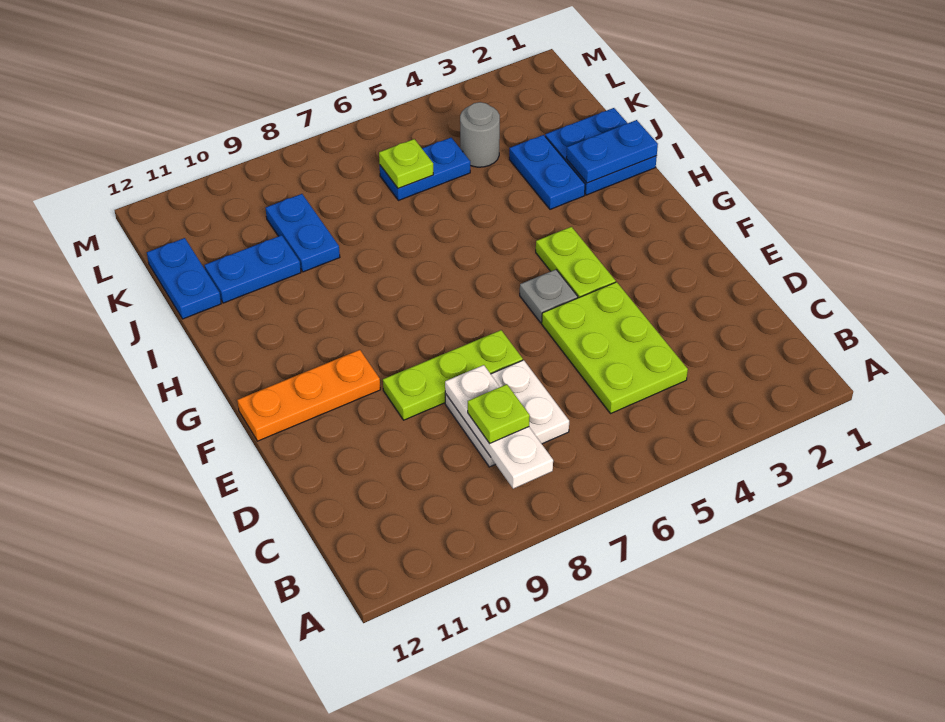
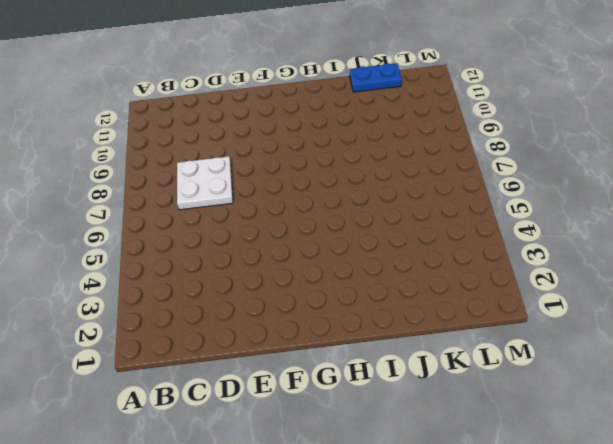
none -> lime 2x3 plate [542,282,688,413]
none -> lime 1x3 plate [383,330,523,420]
none -> lime 1x2 plate [536,227,616,298]

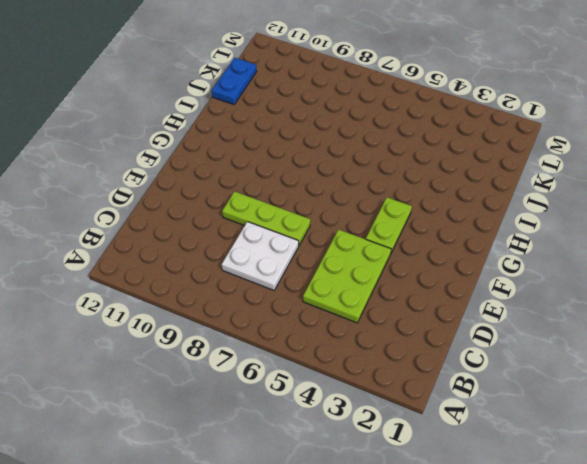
none -> grey 1x1 plate [520,270,578,323]
none -> orange 1x3 plate [237,350,380,441]
none -> blue 2x2 plate [545,108,657,195]

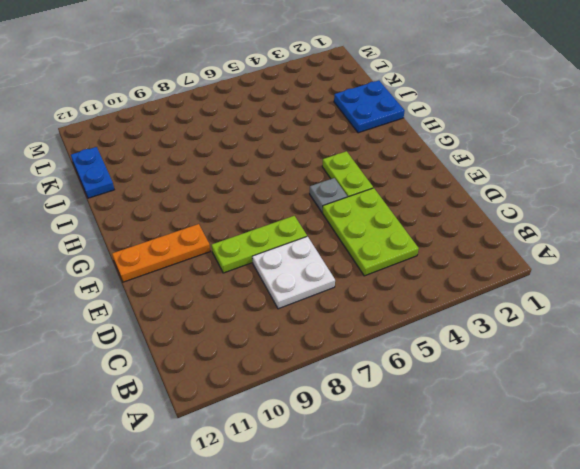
none -> blue 1x2 plate [509,135,585,209]
none -> blue 1x2 plate [266,194,340,272]
none -> blue 1x2 plate [205,235,301,303]

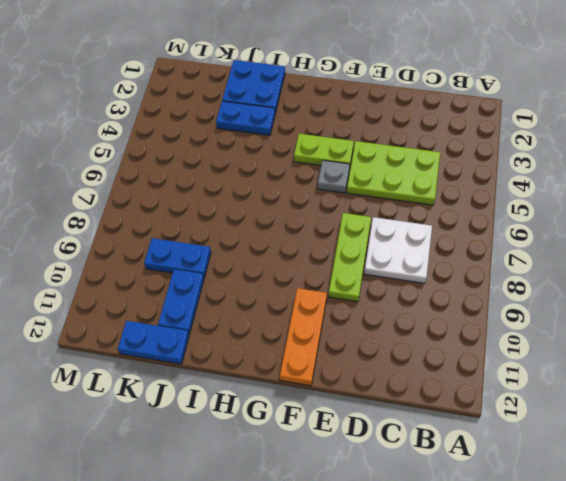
none -> grey 1x1 round brick [460,102,500,167]
none -> blue 1x2 plate [380,138,470,201]
none -> white 1x3 plate [445,365,553,489]

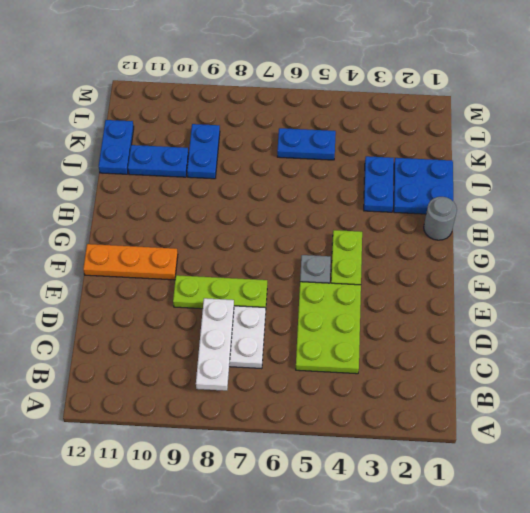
grey 1x1 round brick [424,197,457,240] -> grey 1x1 round brick moved to [460,102,500,167]
none -> blue 1x2 plate [566,120,658,183]
none -> lime 1x1 plate [379,139,433,189]
none -> lime 1x1 plate [468,384,530,443]

